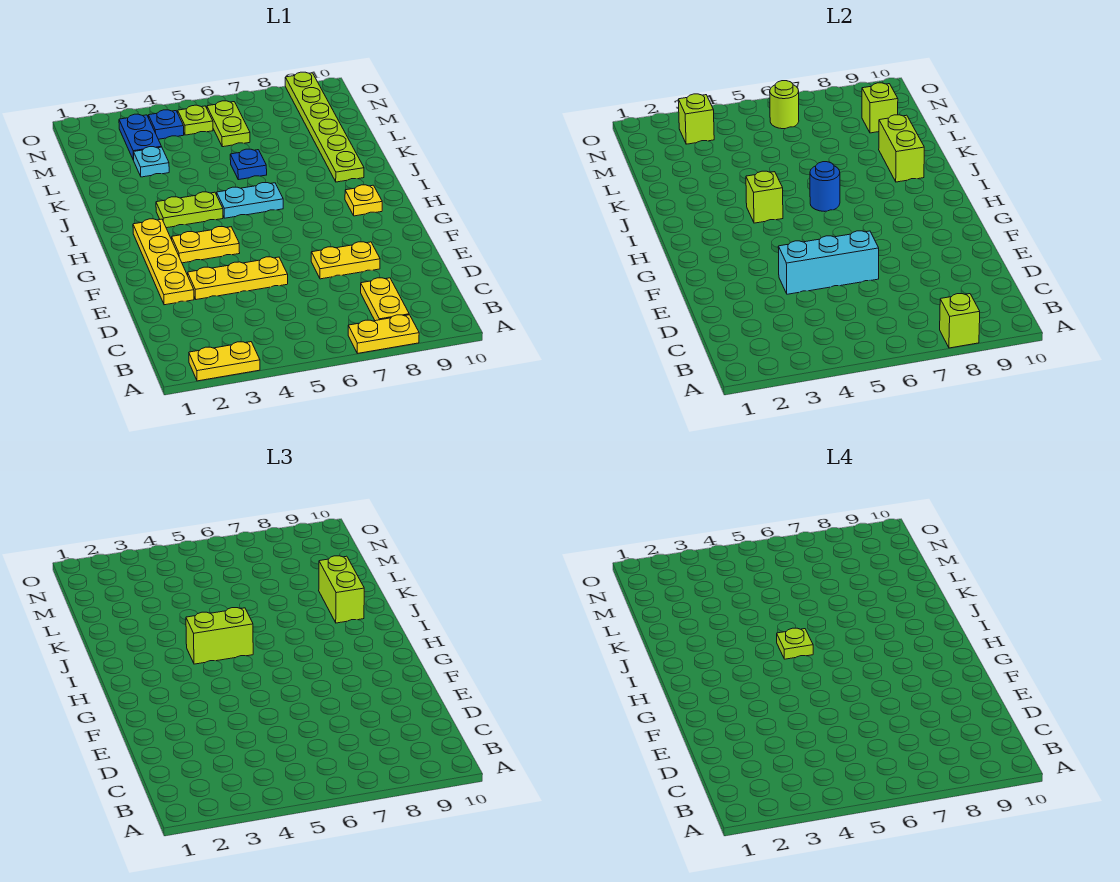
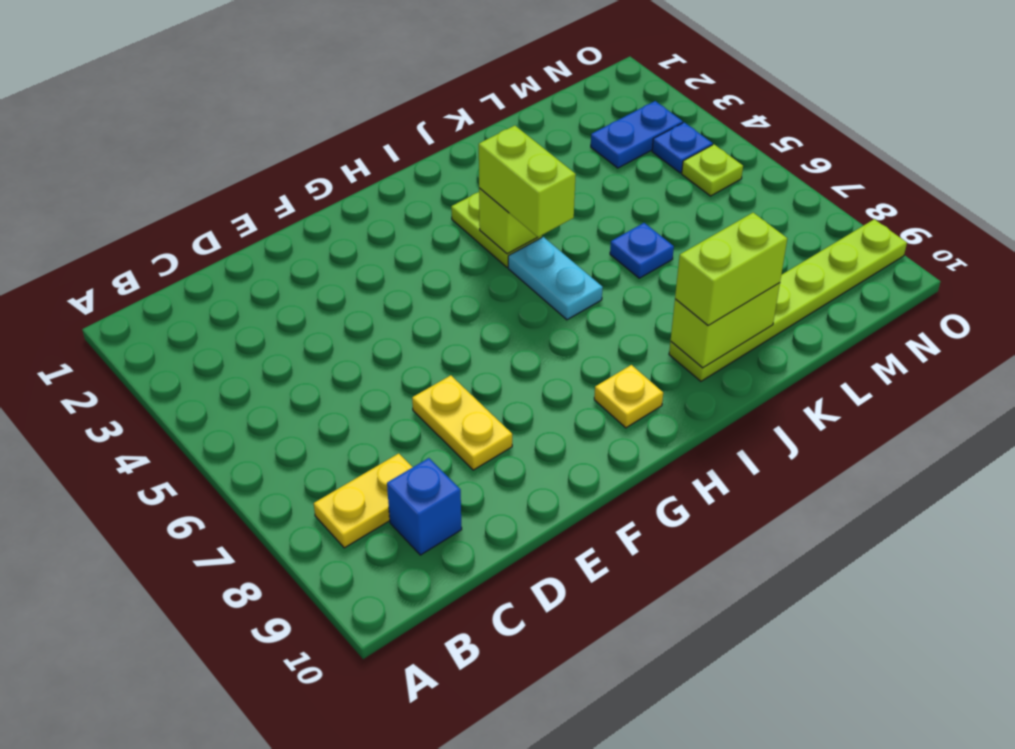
blue 1x1 brick [387,458,462,555] -> none
none -> yellow 1x2 plate [189,342,260,381]
none -> yellow 1x2 plate [348,315,419,353]
none -> yellow 1x4 plate [133,219,194,305]

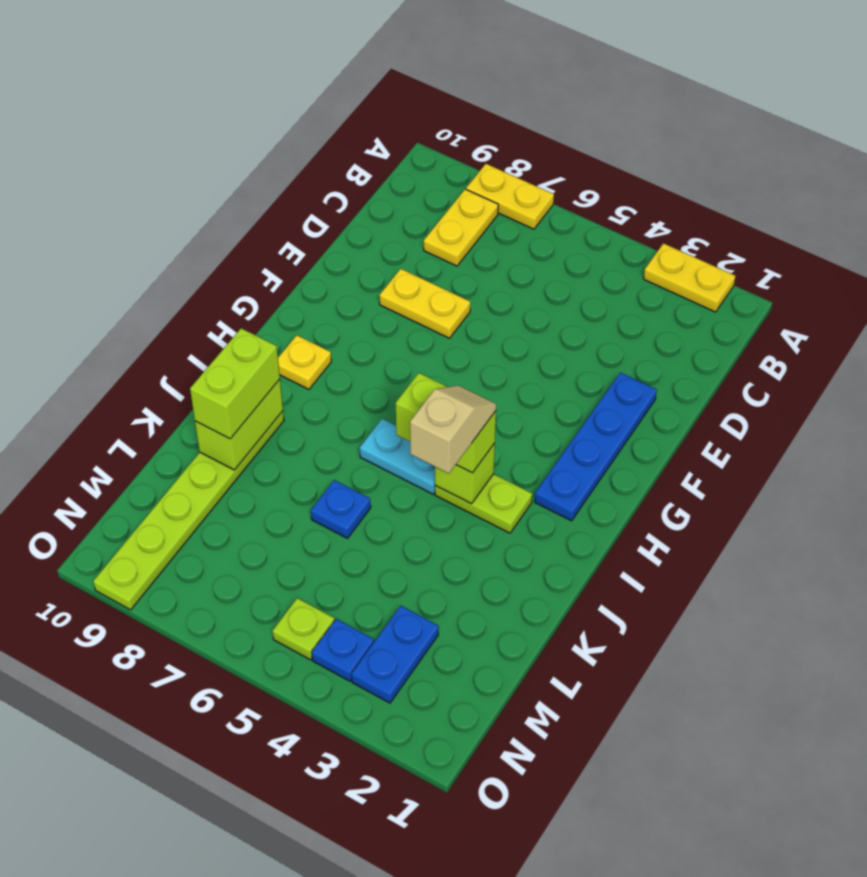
blue 1x4 plate [535,373,657,521] -> yellow 1x4 plate [133,219,194,305]
tan 1x2 slope [410,386,496,474] -> none
none -> yellow 1x3 plate [188,257,288,300]
none -> yellow 1x2 plate [172,227,240,263]
none -> cyan 1x1 plate [134,147,169,177]

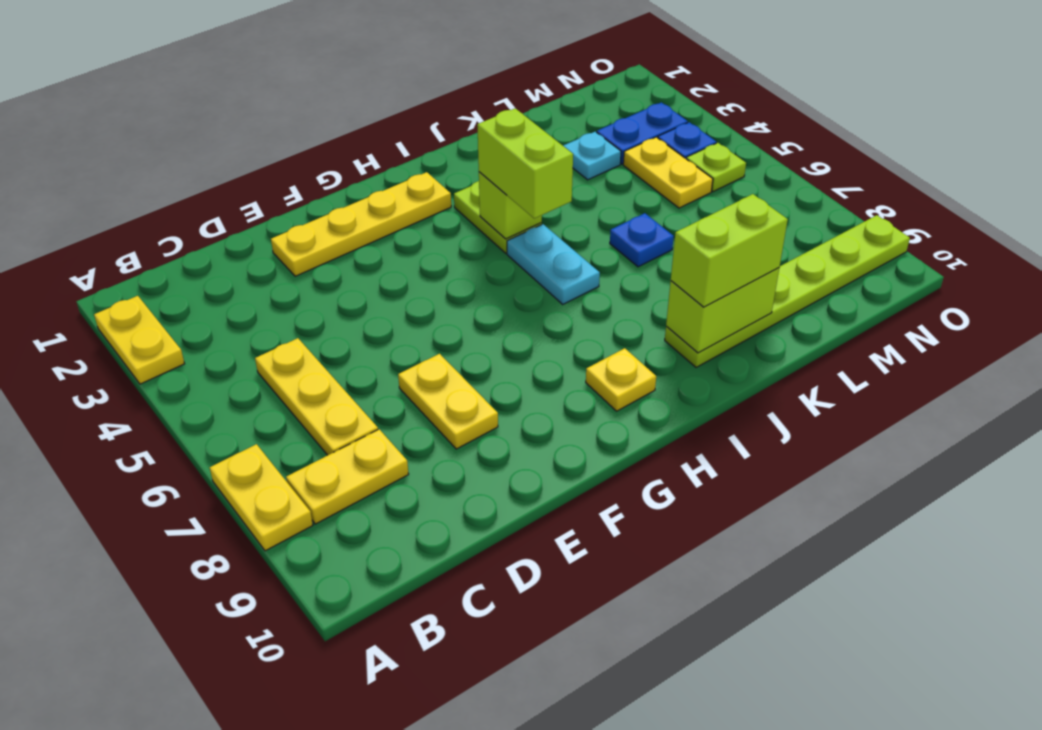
yellow 1x3 plate [255,338,378,455] -> yellow 1x3 plate moved to [188,257,288,300]
yellow 1x2 plate [623,137,713,208] -> yellow 1x2 plate moved to [172,227,240,263]
none -> lime 1x2 plate [207,101,250,147]
none -> lime 1x1 brick [940,294,980,348]
none -> cyan 1x3 brick [778,231,879,294]

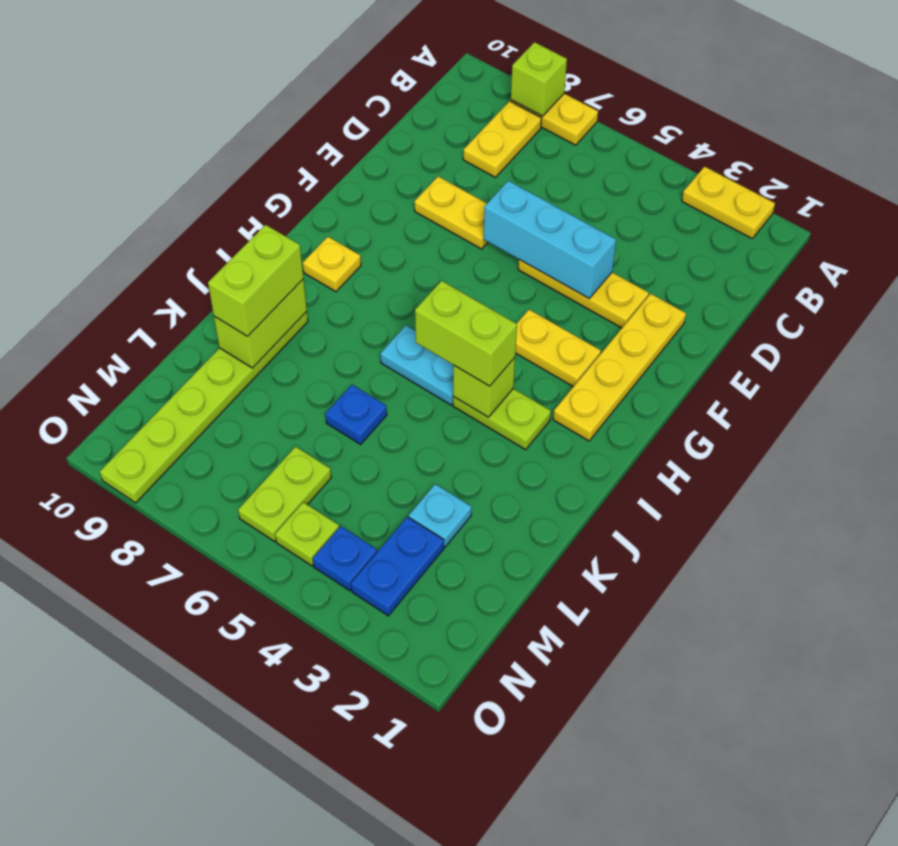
none -> blue 1x1 round brick [810,162,840,211]
none -> lime 1x1 brick [862,83,898,133]
none -> lime 1x1 brick [678,94,714,144]

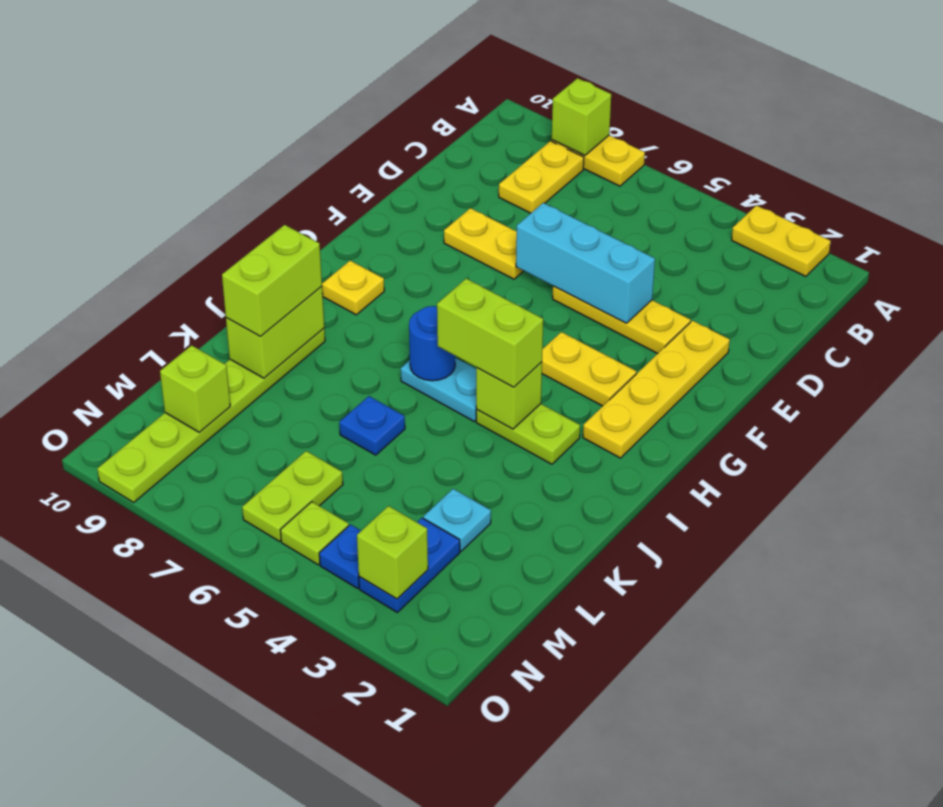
none -> lime 1x1 round brick [770,81,799,129]
none -> lime 1x1 plate [777,628,813,659]

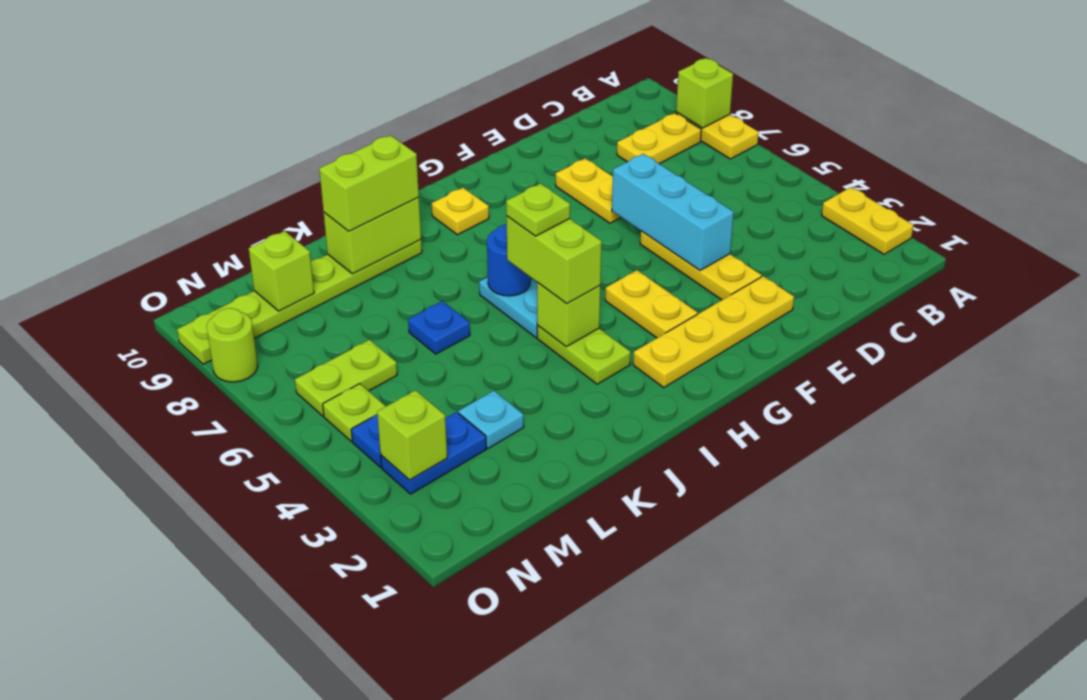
lime 1x1 round brick [207,308,258,382] -> lime 1x1 round brick moved to [770,81,799,129]

